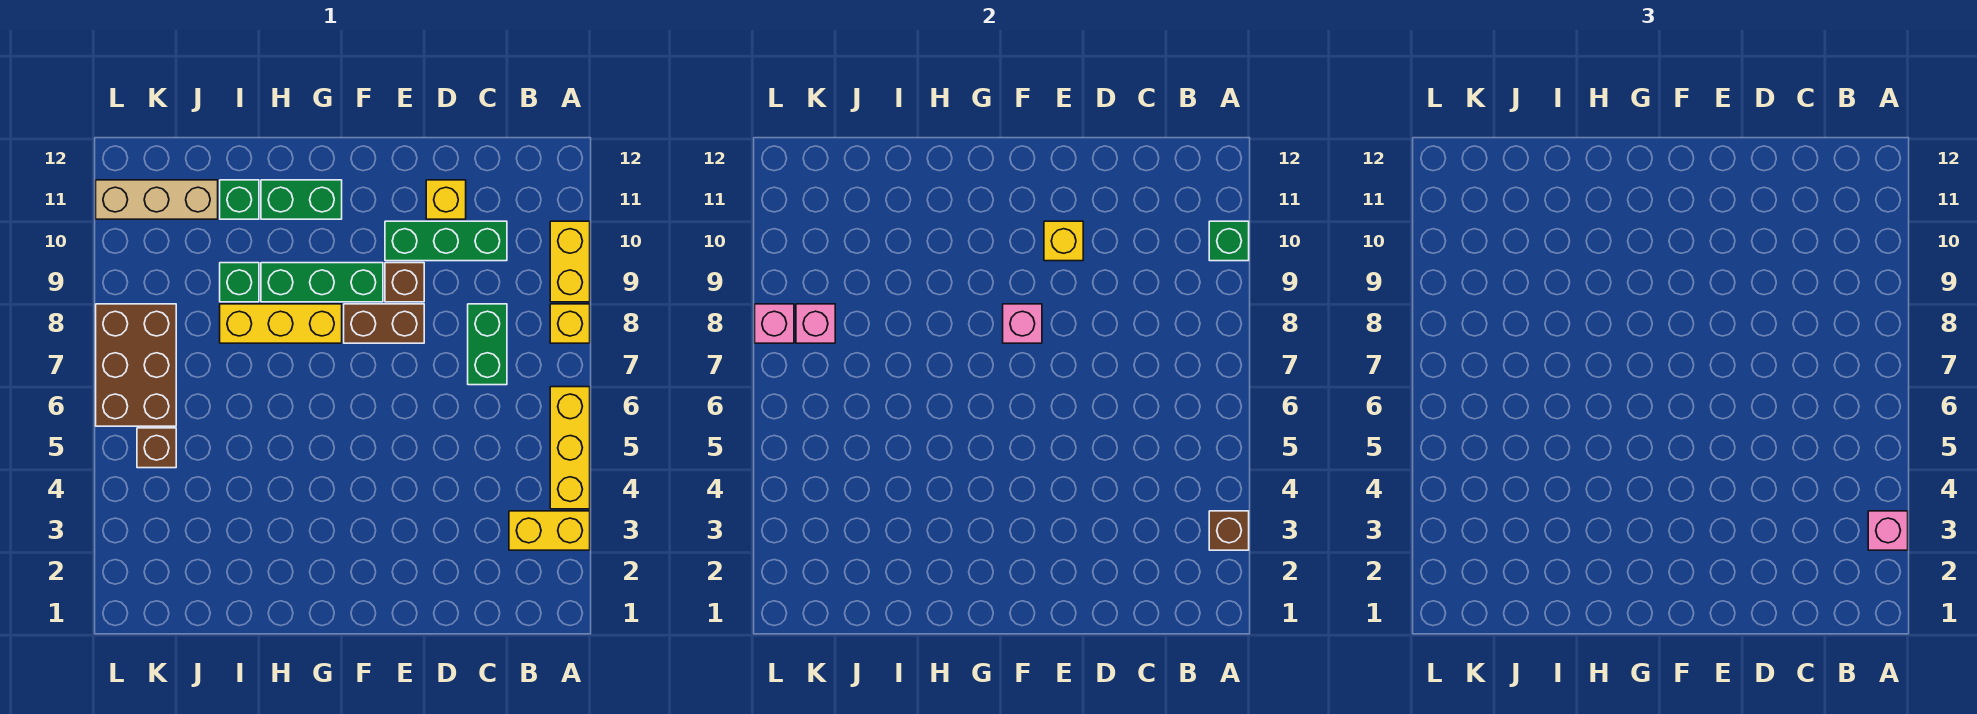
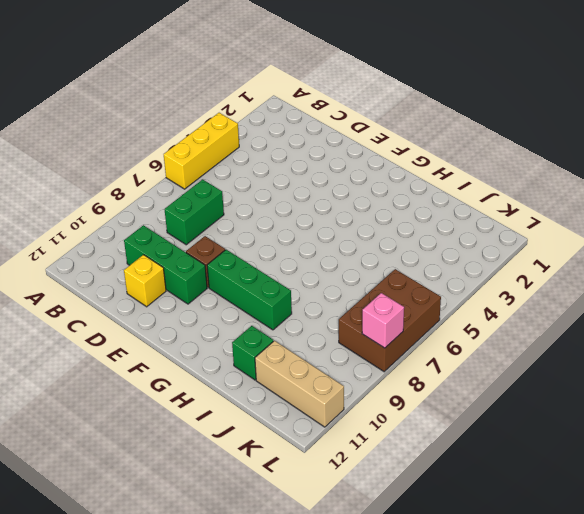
none -> yellow 1x2 brick [509,511,590,550]
none -> yellow 1x1 brick [550,304,590,343]
none -> yellow 1x2 brick [550,221,590,302]

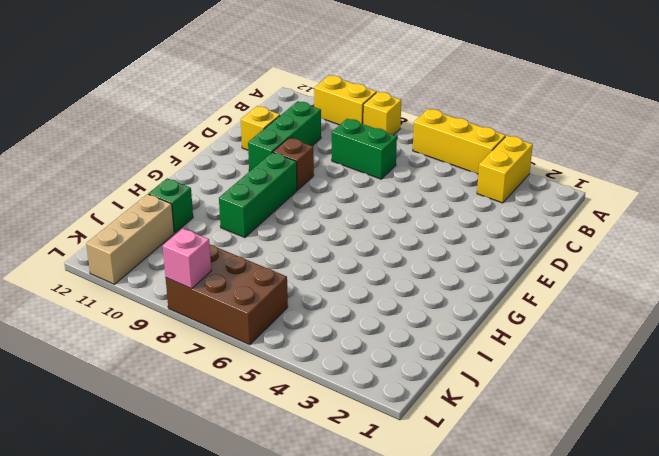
none -> brown 1x2 brick [344,304,424,343]
none -> yellow 1x3 brick [220,304,342,343]
none -> green 1x2 brick [261,180,342,219]

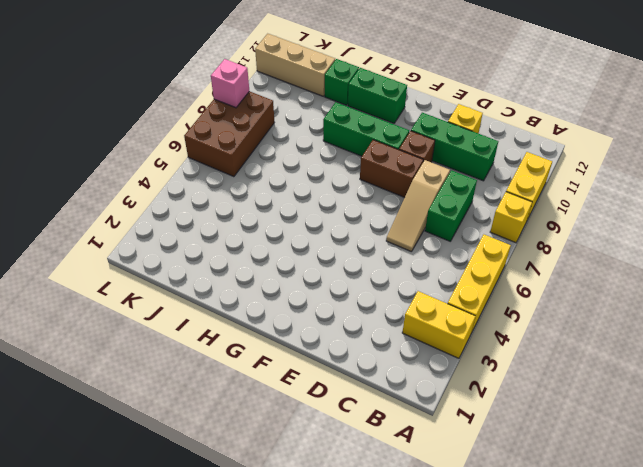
tan 1x3 slope [386,160,450,252] -> none
none -> yellow 1x3 brick [220,304,342,343]
none -> green 1x1 brick [220,263,259,302]
none -> brown 1x1 brick [137,428,176,468]

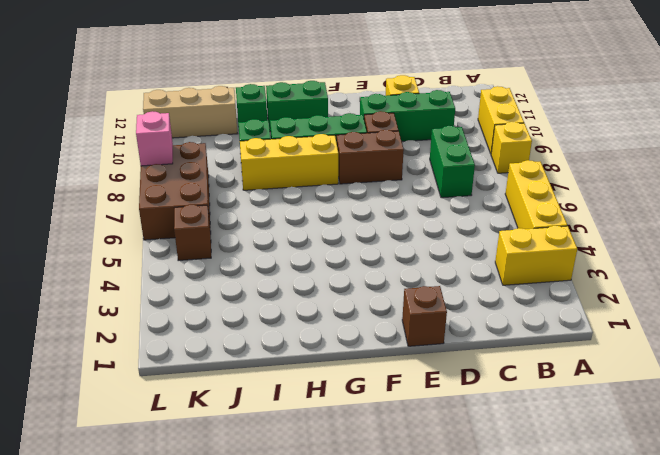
brown 1x1 brick [402,286,447,346] -> brown 1x1 brick moved to [1209,511,1249,550]
none -> green 1x1 brick [1209,221,1249,261]
none -> yellow 1x1 brick [1044,221,1083,261]
none -> pink 1x1 brick [1003,304,1042,343]

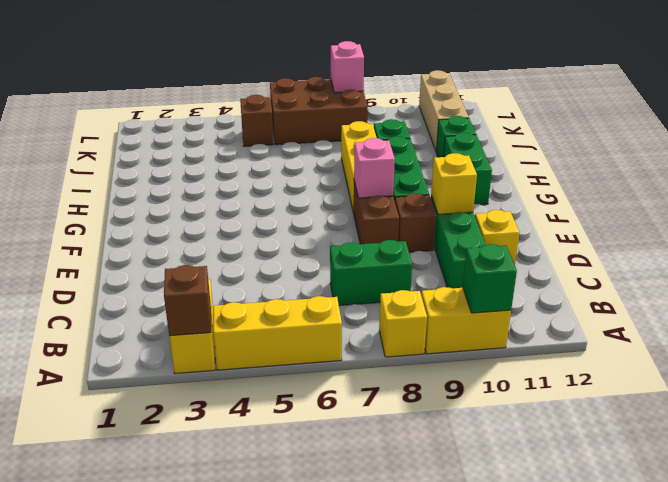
none -> pink 1x1 brick [796,304,835,343]
none -> pink 1x1 brick [1868,511,1908,550]

